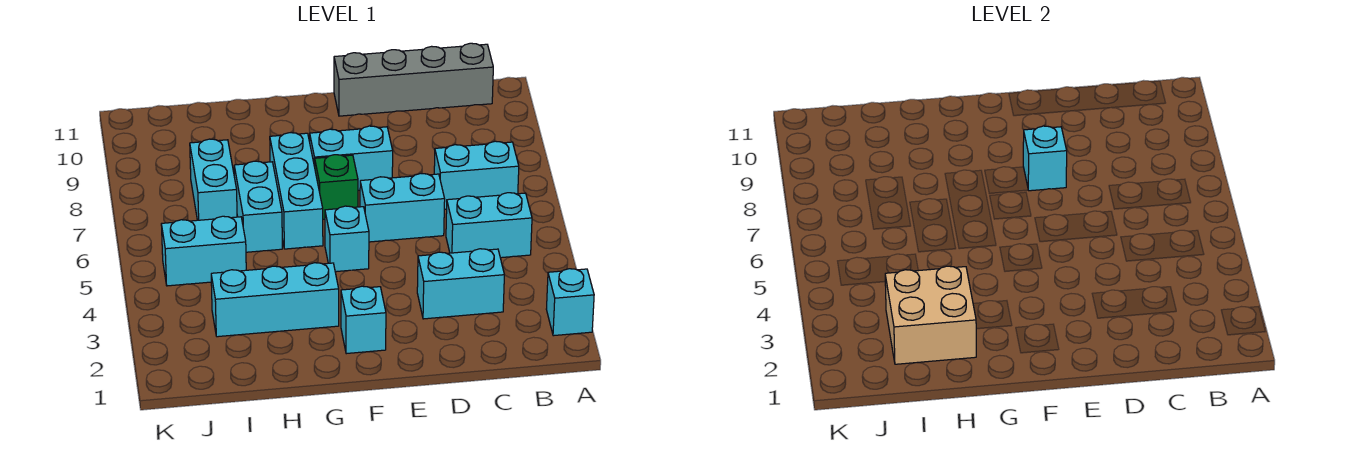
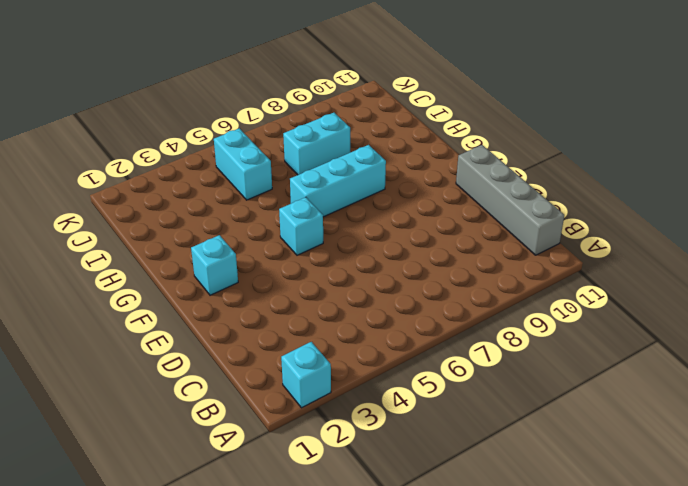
none -> cyan 1x2 brick [446,193,532,258]
none -> cyan 1x2 brick [434,141,519,209]
none -> cyan 1x2 brick [417,249,504,319]

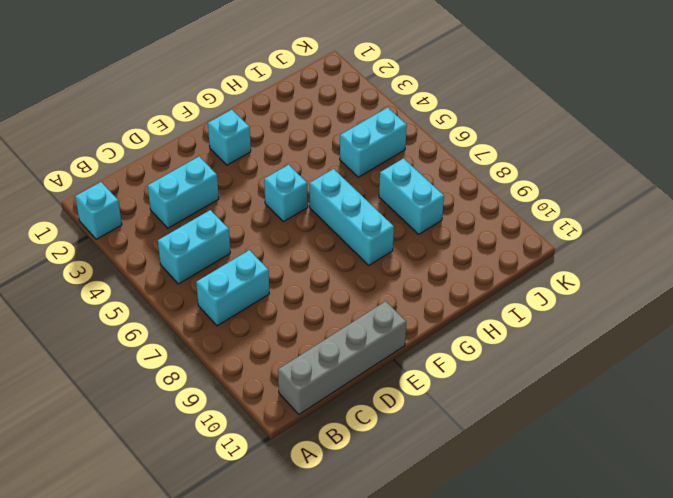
none -> cyan 1x2 brick [360,174,445,242]
none -> cyan 1x2 brick [310,126,393,190]
none -> green 1x1 brick [315,155,358,219]

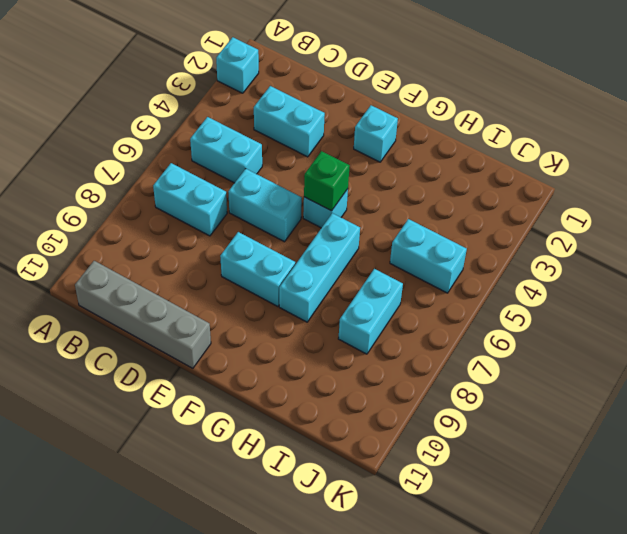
green 1x1 brick [304,151,350,211] -> green 1x1 brick moved to [315,155,358,219]
none -> cyan 1x3 brick [211,263,339,337]
none -> cyan 1x2 brick [234,161,282,252]
none -> cyan 1x1 brick [1023,126,1067,191]

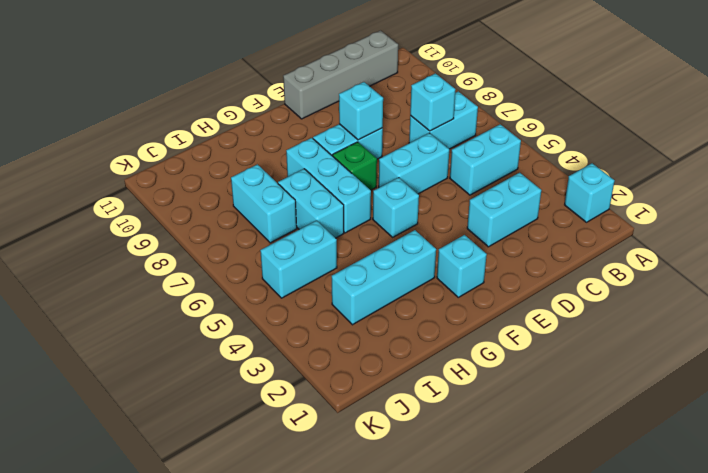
cyan 1x1 brick [410,73,455,131] -> none
none -> tan 2x2 brick [885,266,976,364]

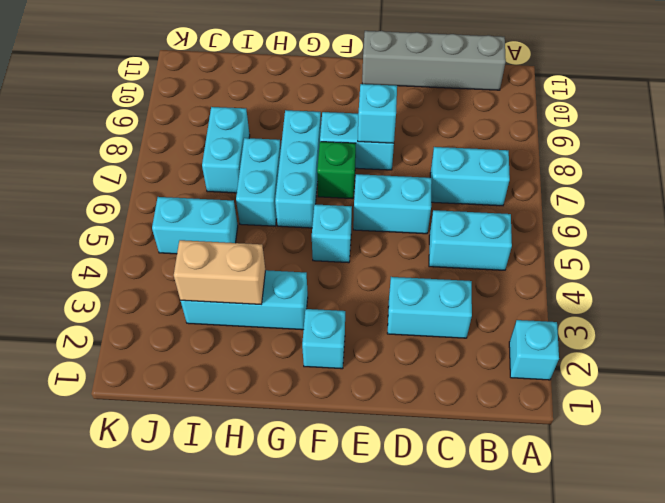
tan 1x2 brick [174,240,265,305] -> tan 2x2 brick [885,266,976,364]

